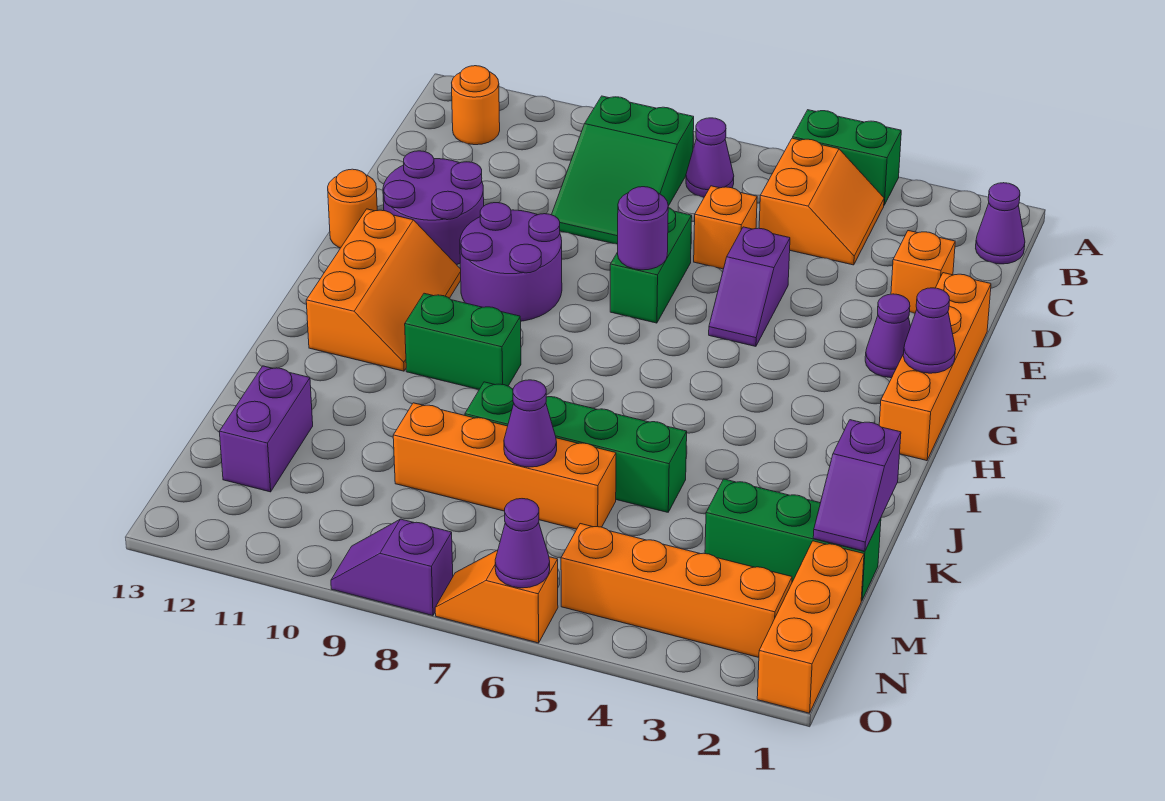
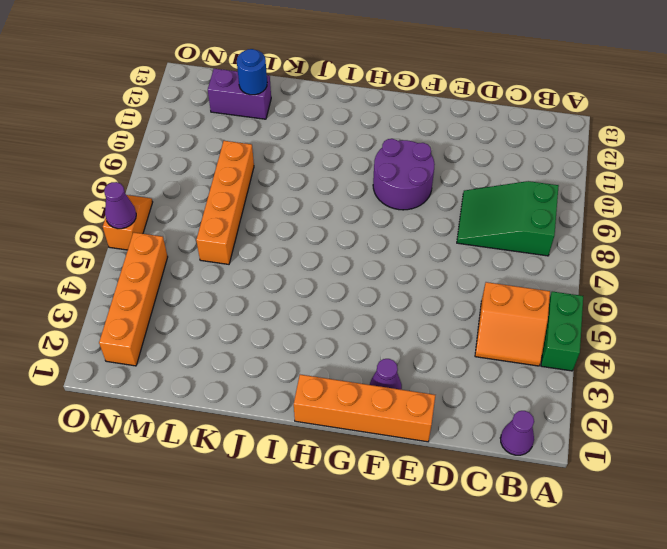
blue 1x1 round brick [237,49,267,95] -> none
none -> purple 1x1 cone [686,118,734,197]
none -> orange 1x1 round brick [452,66,500,145]
none -> orange 1x1 brick [891,231,955,313]
none -> orange 1x1 brick [694,186,757,269]

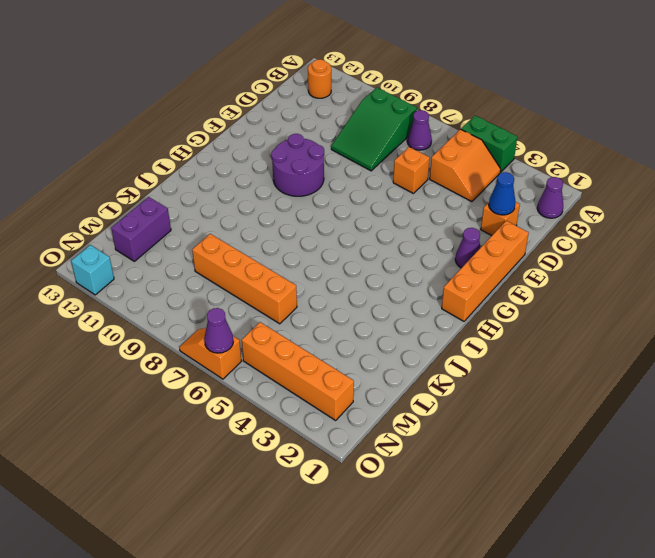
blue 1x1 cone [489,172,516,215] -> none
cyan 1x1 brick [71,245,114,295] -> none
none -> purple 1x2 slope [709,227,790,346]
none -> green 1x2 brick [610,208,692,323]
none -> purple 2x2 round brick [383,151,484,265]
none -> orange 1x1 round brick [328,169,377,248]

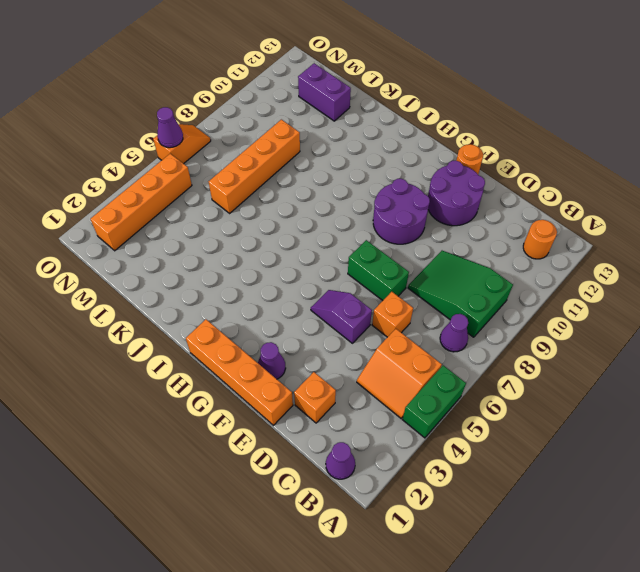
none -> orange 2x3 slope [306,209,461,371]
none -> green 1x2 brick [405,293,521,389]
none -> green 1x4 brick [465,382,687,512]
none -> green 1x3 brick [705,479,881,601]

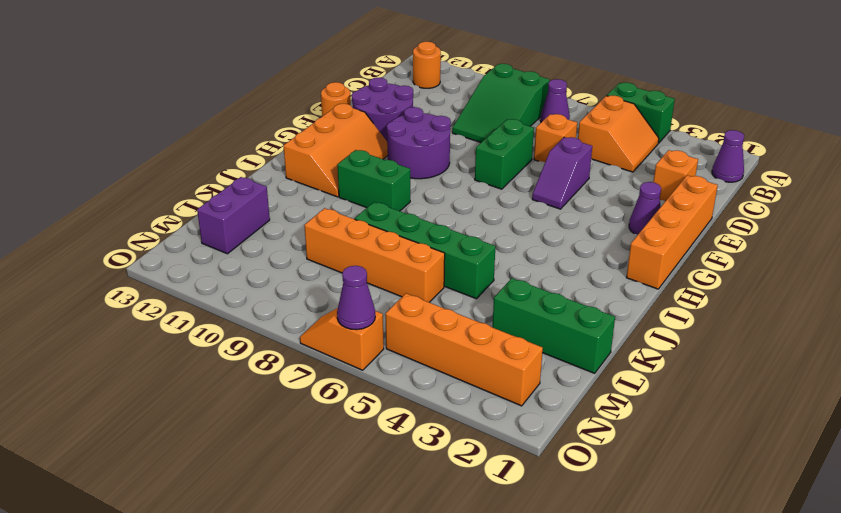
none -> orange 1x3 brick [757,541,864,713]
none -> purple 1x2 slope [331,519,453,616]
none -> purple 1x1 round brick [618,187,668,270]
none -> purple 1x1 cone [903,288,955,373]

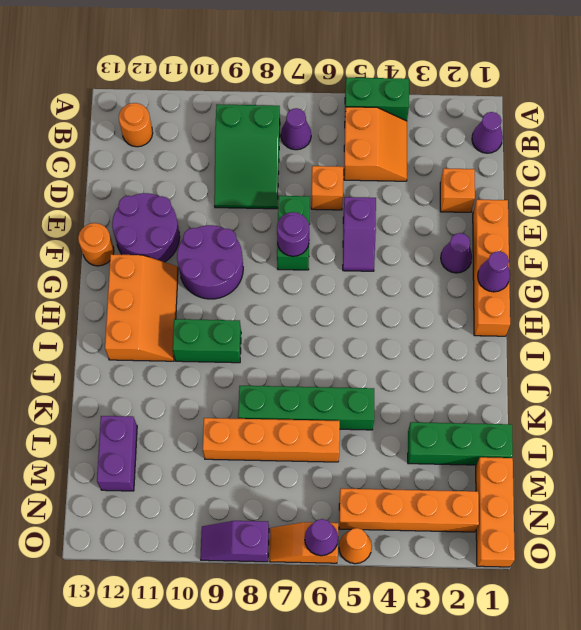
orange 1x1 cone [339,528,372,564] -> none
none -> purple 1x2 slope [813,420,901,551]
none -> purple 1x1 cone [504,380,557,467]

